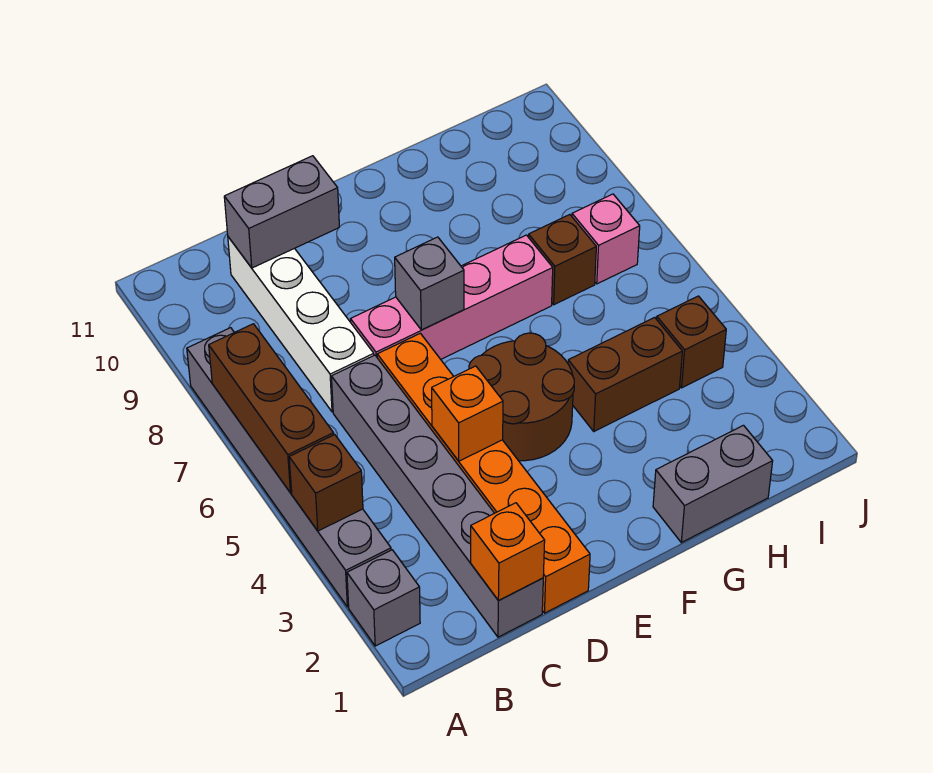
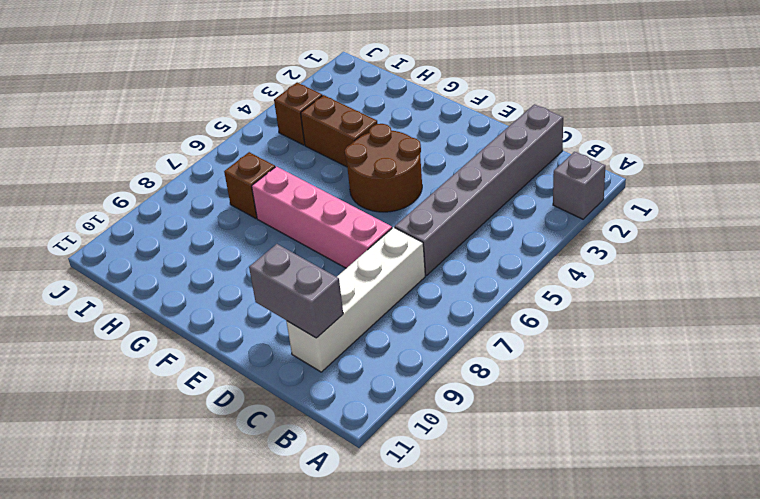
none -> grey 1x6 brick [187,328,391,607]
none -> orange 1x6 brick [377,333,590,613]
none -> grey 1x2 brick [653,425,773,543]

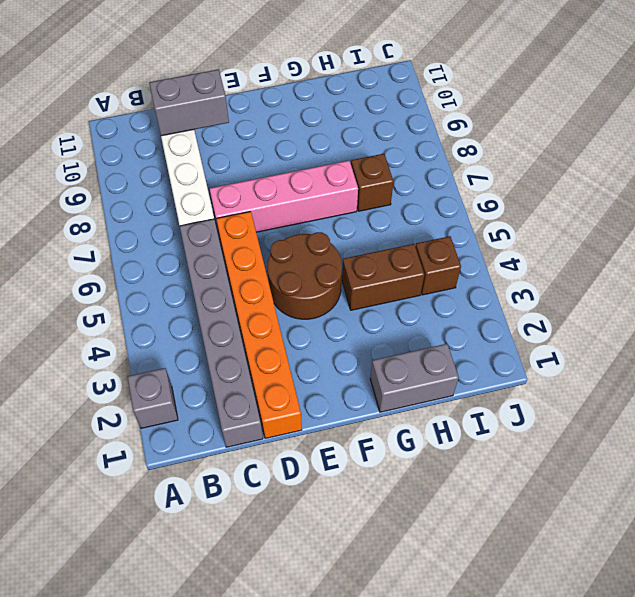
none -> grey 1x6 brick [187,328,391,607]
none -> pink 1x1 brick [572,194,640,284]
none -> brown 1x1 brick [289,435,363,531]

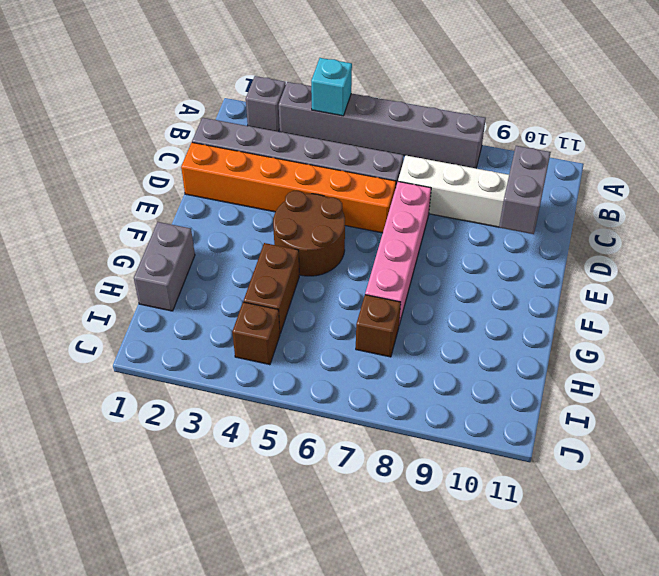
cyan 1x1 brick [311,58,352,116] -> brown 1x1 brick [289,435,363,531]
none -> pink 1x1 brick [572,194,640,284]
none -> brown 1x3 brick [209,324,334,493]
none -> orange 1x1 brick [471,503,545,600]

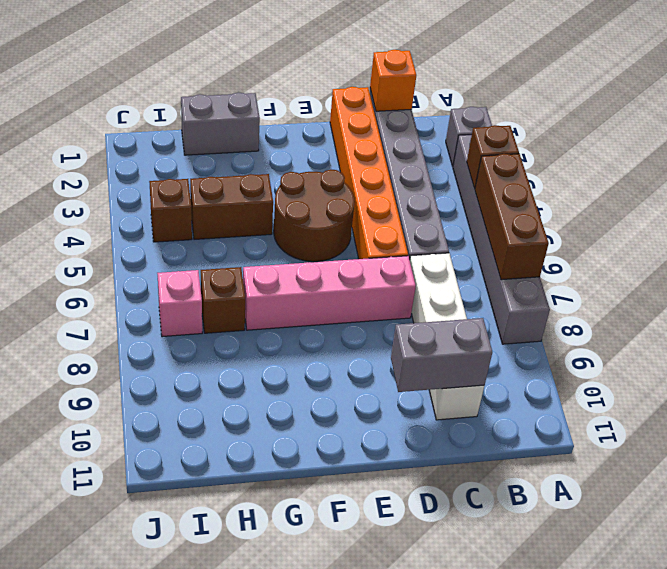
none -> orange 1x1 brick [432,366,503,461]
none -> grey 1x1 brick [395,237,464,330]

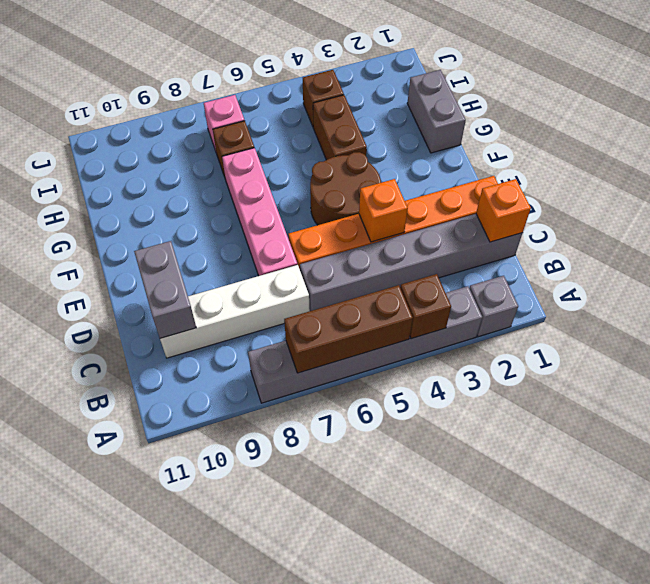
none -> grey 1x1 brick [395,237,464,330]

